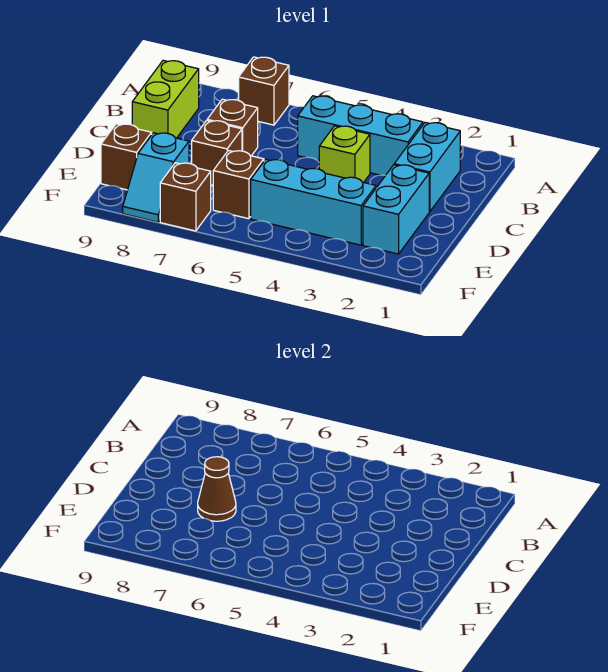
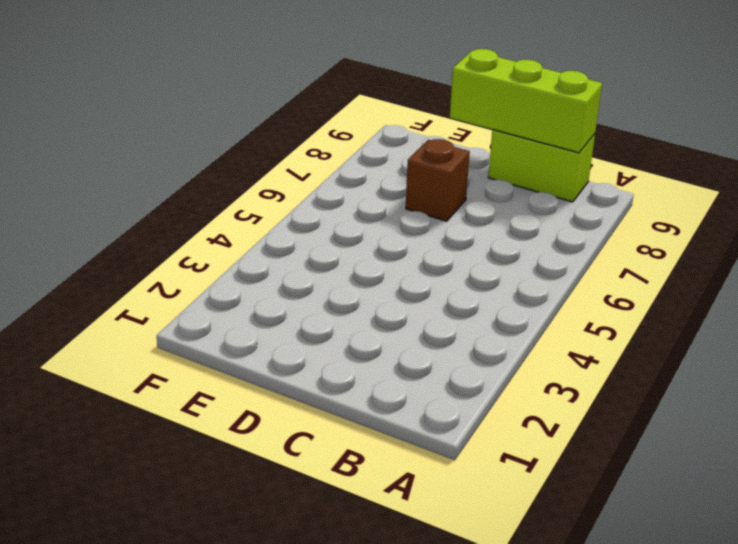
lime 1x3 brick [450,49,602,153] -> none
none -> brown 1x1 brick [239,57,289,125]
none -> cyan 1x2 brick [394,122,460,212]
none -> cyan 1x3 brick [298,96,423,175]

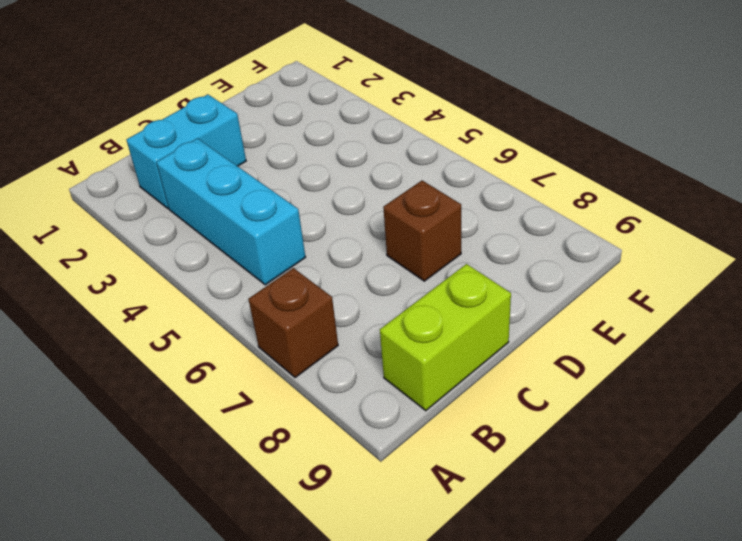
none -> lime 1x1 brick [319,126,370,182]
none -> brown 1x1 brick [207,99,258,156]
none -> cyan 1x2 brick [363,165,429,254]

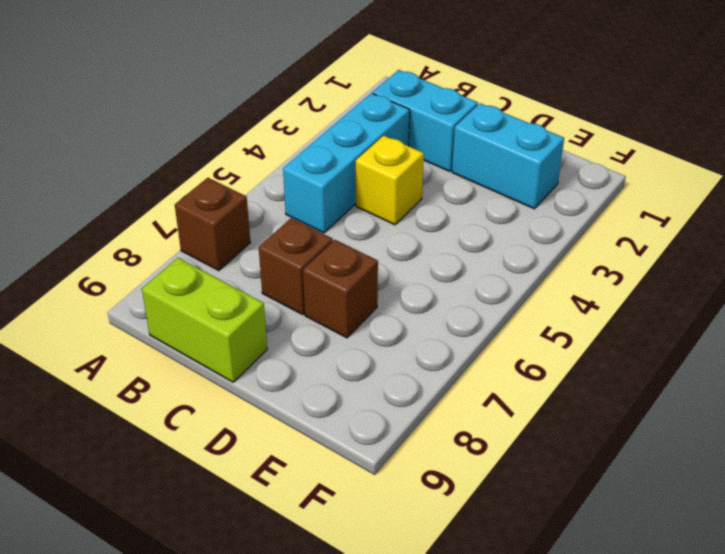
yellow 1x1 brick [356,135,424,225] -> lime 1x1 brick [319,126,370,182]
none -> cyan 1x3 brick [251,159,376,245]
none -> brown 1x1 brick [213,150,264,219]
none -> cyan 1x2 slope [123,133,189,222]

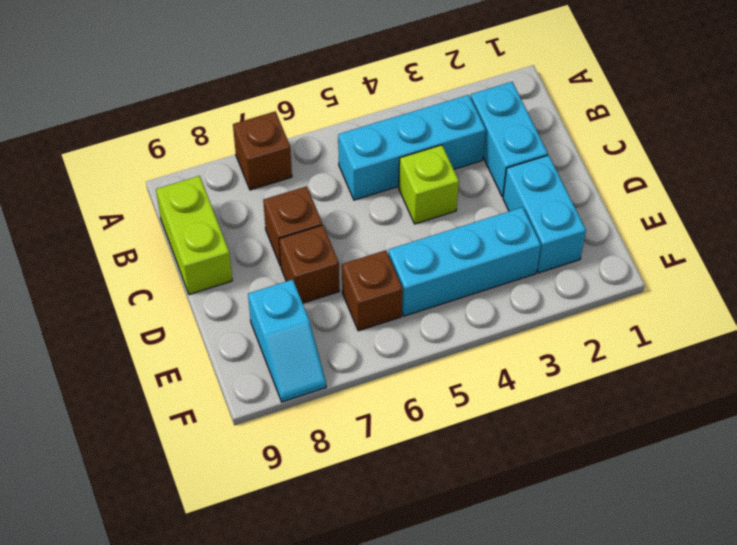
none -> brown 1x1 brick [101,124,152,190]
none -> brown 1x1 brick [160,163,211,231]
none -> brown 1x1 cone [198,457,236,521]

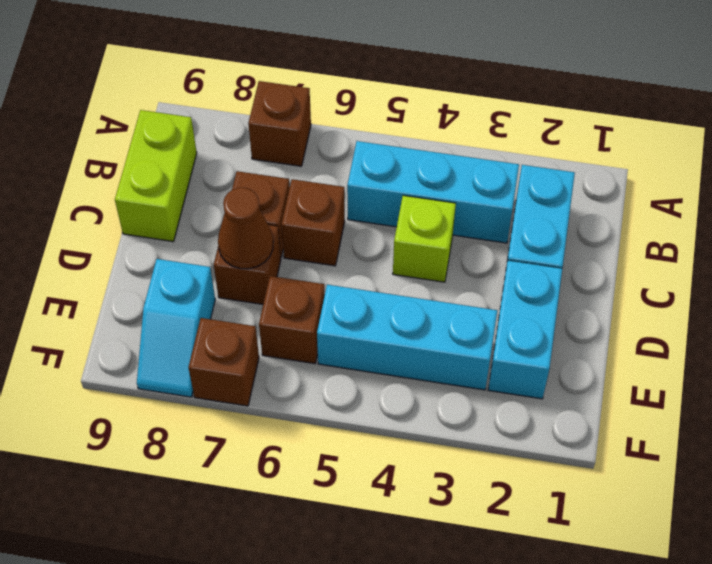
brown 1x1 brick [281,179,345,266] -> brown 1x1 brick moved to [101,124,152,190]

